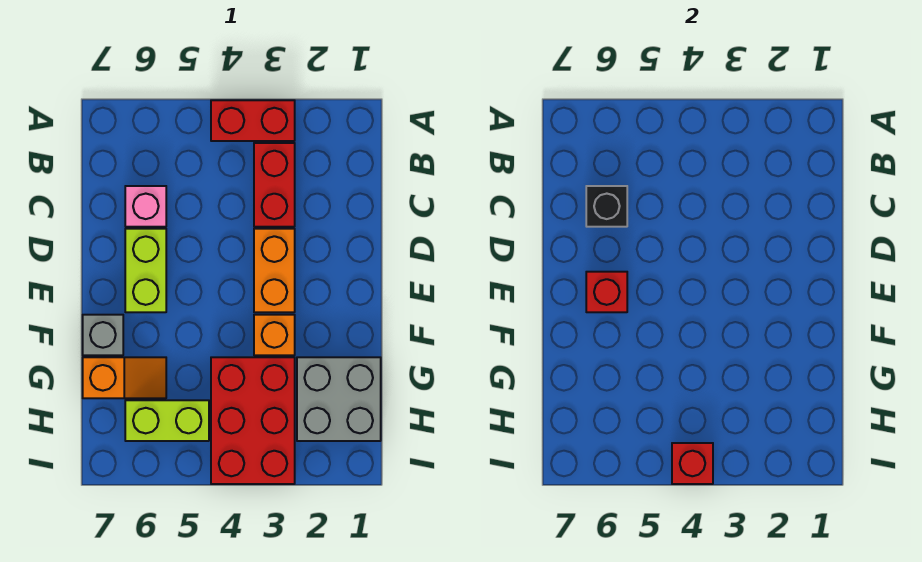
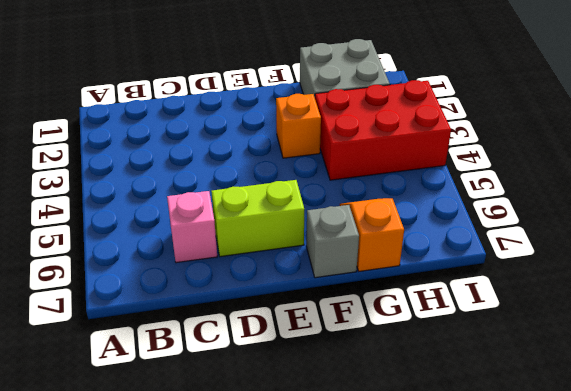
none -> red 1x2 brick [211,100,295,141]
none -> red 1x2 brick [254,143,295,227]
none -> orange 1x2 brick [254,229,295,312]

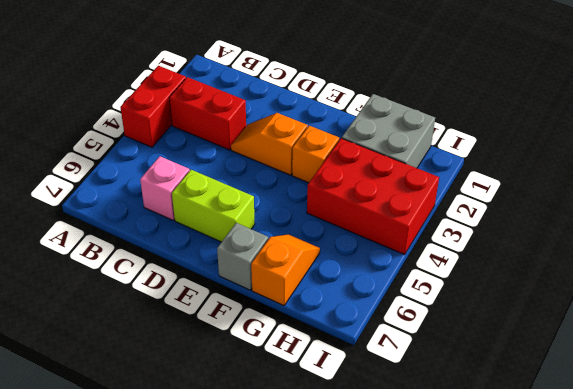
orange 1x2 slope [231,113,308,175] -> orange 1x2 brick [254,229,295,312]
none -> lime 1x2 brick [125,400,209,441]
none -> black 1x1 brick [586,186,627,227]
none -> red 1x1 brick [586,272,627,312]

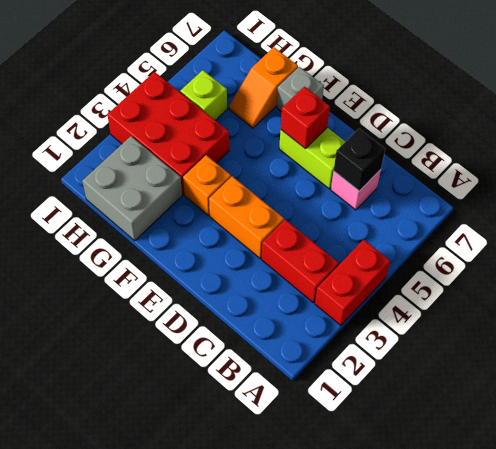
lime 1x1 brick [181,70,227,120] -> lime 1x2 brick [125,400,209,441]
none -> red 1x1 brick [672,443,713,484]

